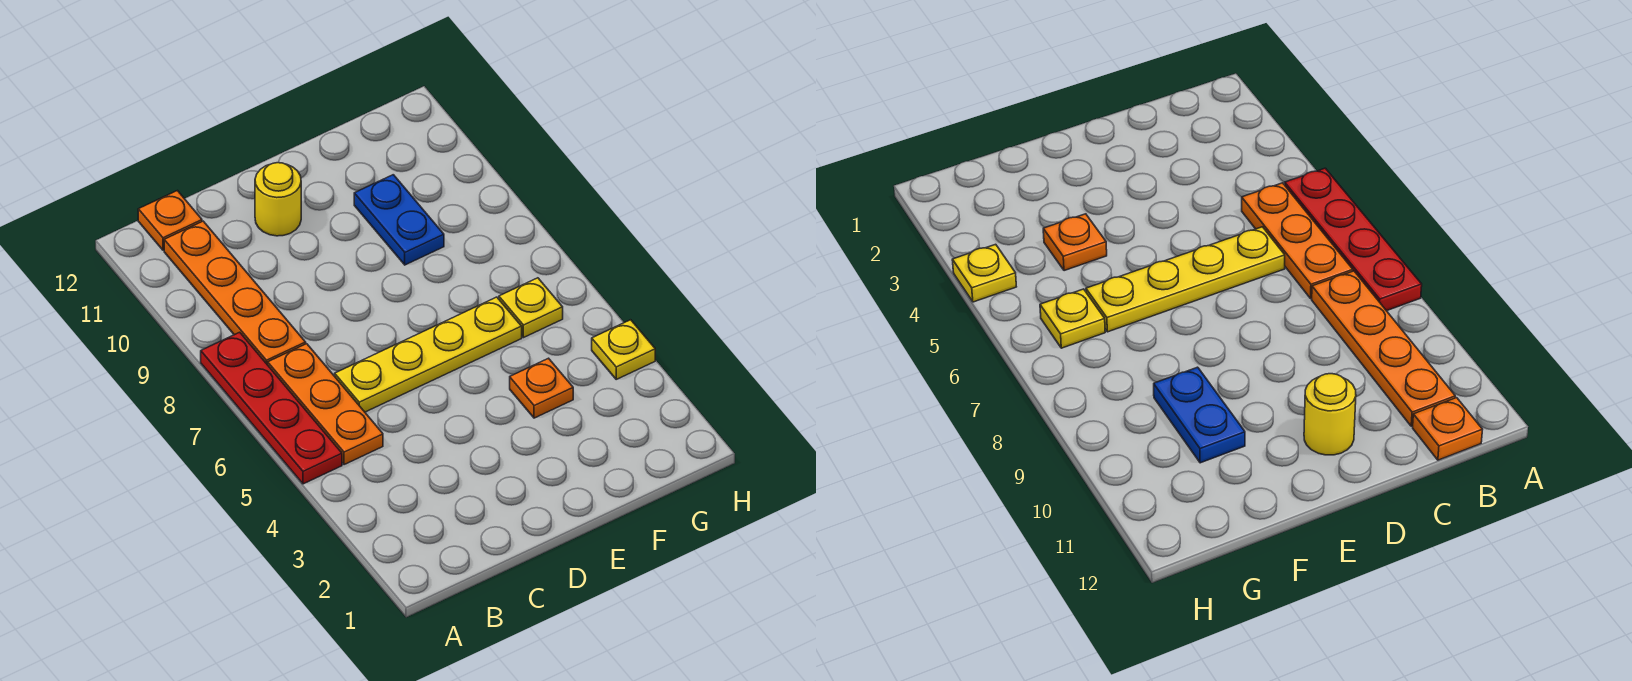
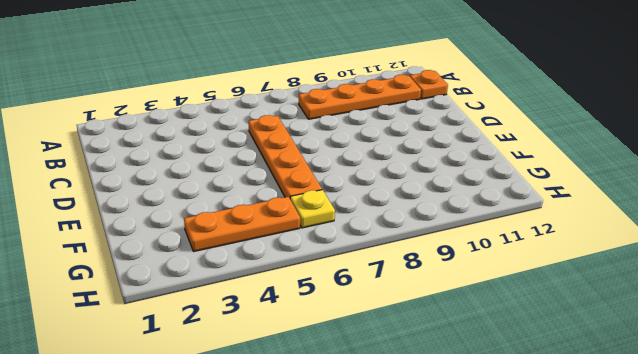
orange 1x4 plate [249,115,322,198] -> yellow 1x4 plate [335,297,522,412]
orange 1x3 plate [184,197,300,251] -> orange 1x3 plate moved to [268,344,383,465]
none -> red 1x4 plate [201,332,342,484]
none -> yellow 1x1 round brick [255,163,301,236]

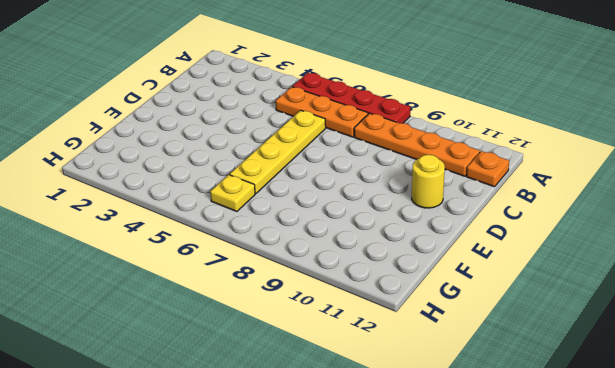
none -> orange 1x1 plate [510,358,573,418]
none -> blue 1x2 plate [354,175,444,265]

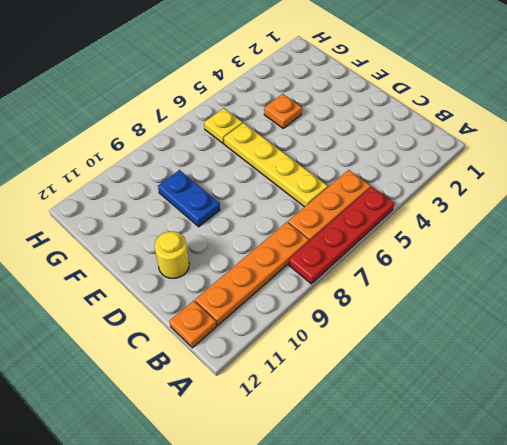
blue 1x2 plate [158,170,220,227] -> blue 1x2 plate turned to [354,175,444,265]
none -> yellow 1x1 plate [592,320,655,379]

